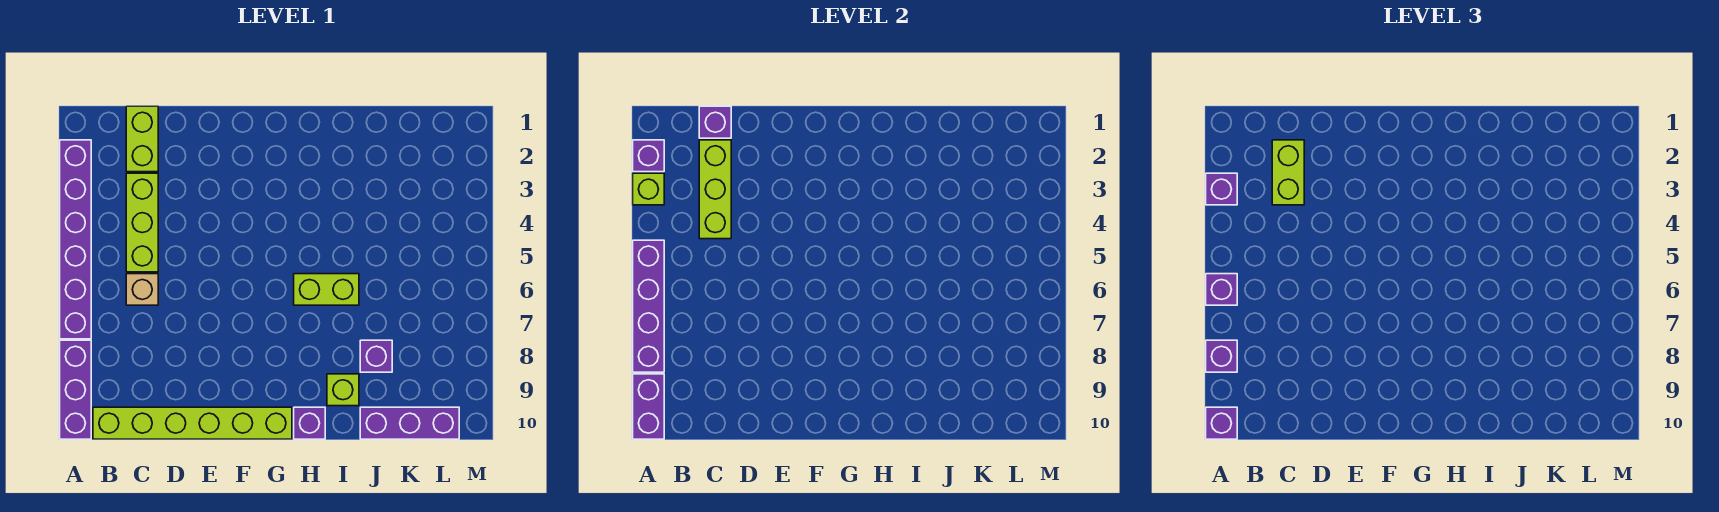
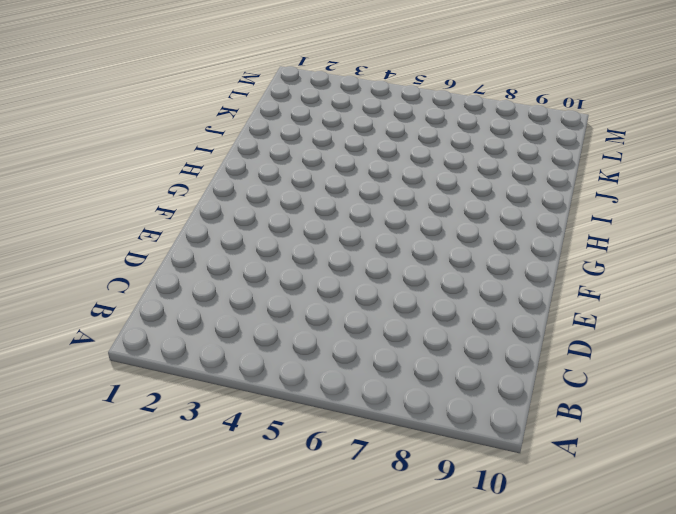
none -> purple 1x6 brick [60,140,91,339]
none -> purple 1x3 brick [60,340,91,439]
none -> lime 1x6 brick [93,407,292,439]

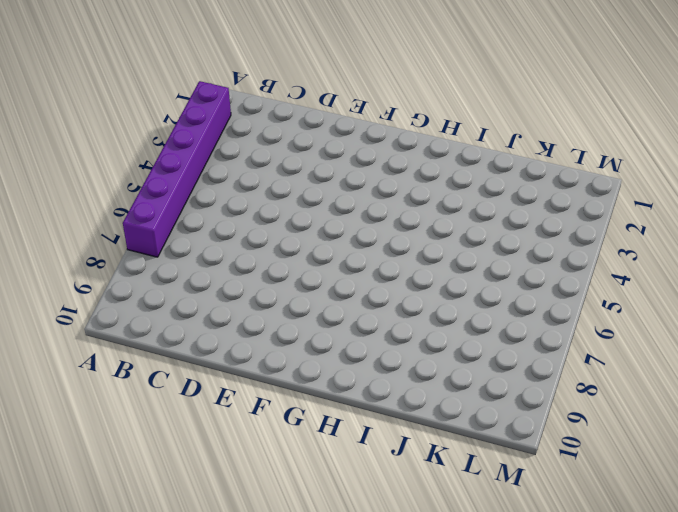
none -> purple 1x3 brick [60,340,91,439]
none -> lime 1x6 brick [93,407,292,439]
none -> lime 1x2 brick [126,106,158,172]

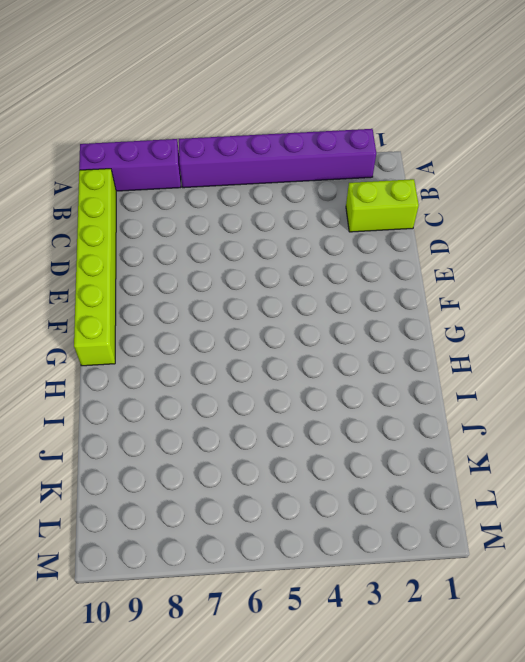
none -> lime 1x3 brick [126,173,158,272]
none -> tan 1x1 brick [126,274,158,305]
none -> lime 1x2 brick [294,274,359,305]

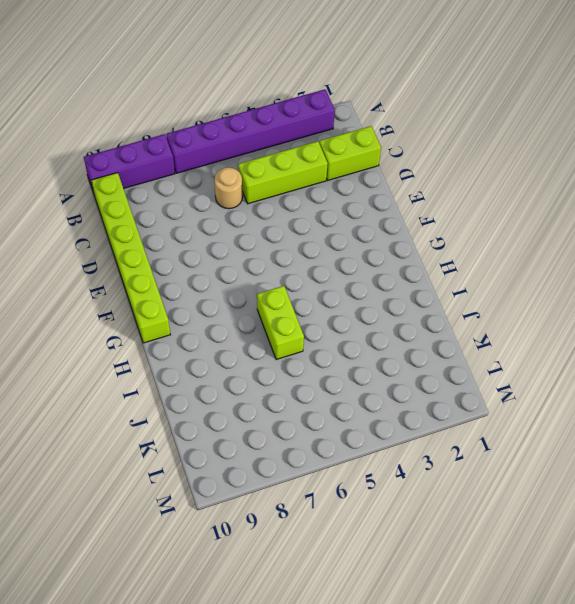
tan 1x1 round brick [214,168,243,209] -> tan 1x1 brick [126,274,158,305]
none -> purple 1x1 brick [294,407,325,439]
none -> lime 1x1 brick [327,374,359,406]
none -> purple 1x1 brick [360,340,392,372]

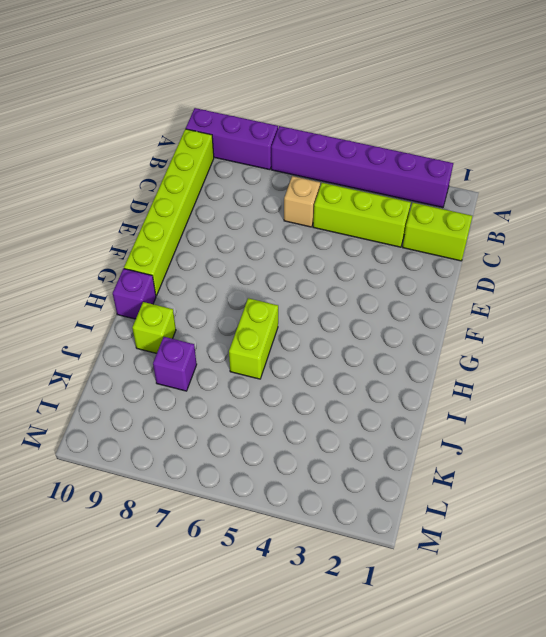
none -> purple 1x3 brick [360,407,459,439]
none -> purple 1x1 brick [633,140,664,172]
none -> lime 1x1 brick [633,173,664,205]

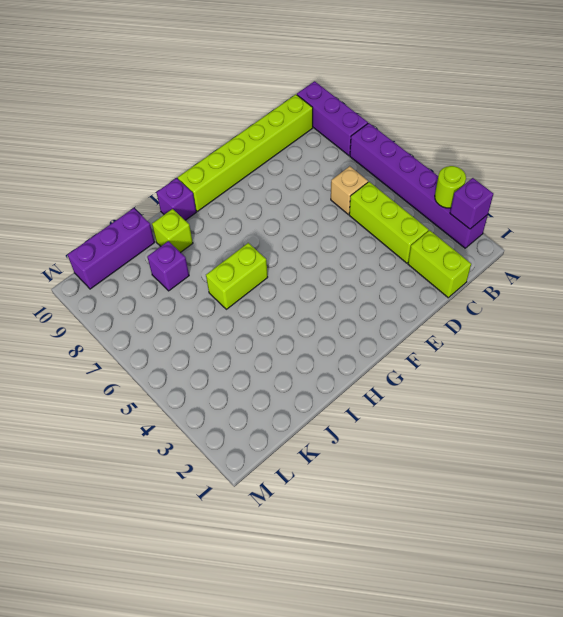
lime 1x1 round brick [435,166,466,208] -> lime 1x1 brick [633,173,664,205]
none -> purple 1x4 brick [633,240,664,372]
none -> purple 1x2 brick [633,374,664,439]
none -> purple 1x1 brick [699,106,731,138]

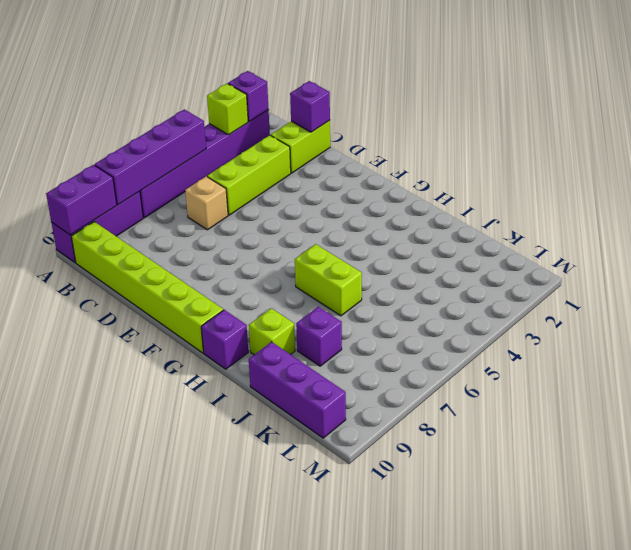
none -> lime 1x3 brick [699,140,731,239]
none -> purple 1x1 brick [1206,173,1237,205]
none -> purple 1x1 brick [1206,274,1237,305]

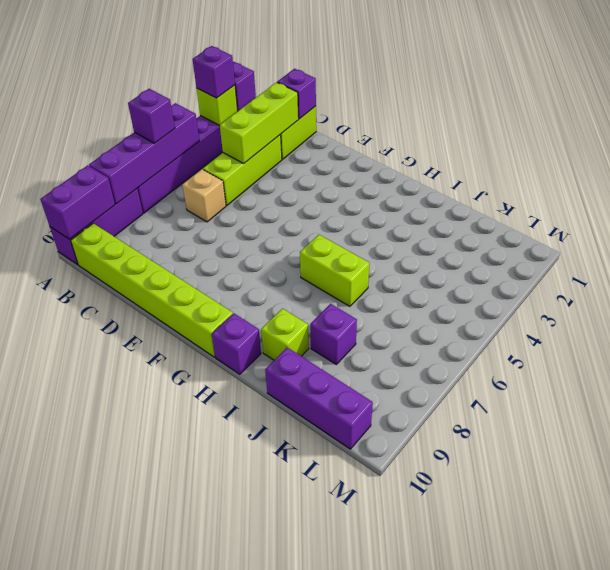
none -> purple 1x1 brick [1206,340,1237,372]
none -> purple 1x1 brick [1206,407,1237,439]
none -> lime 1x2 brick [1272,140,1304,205]

